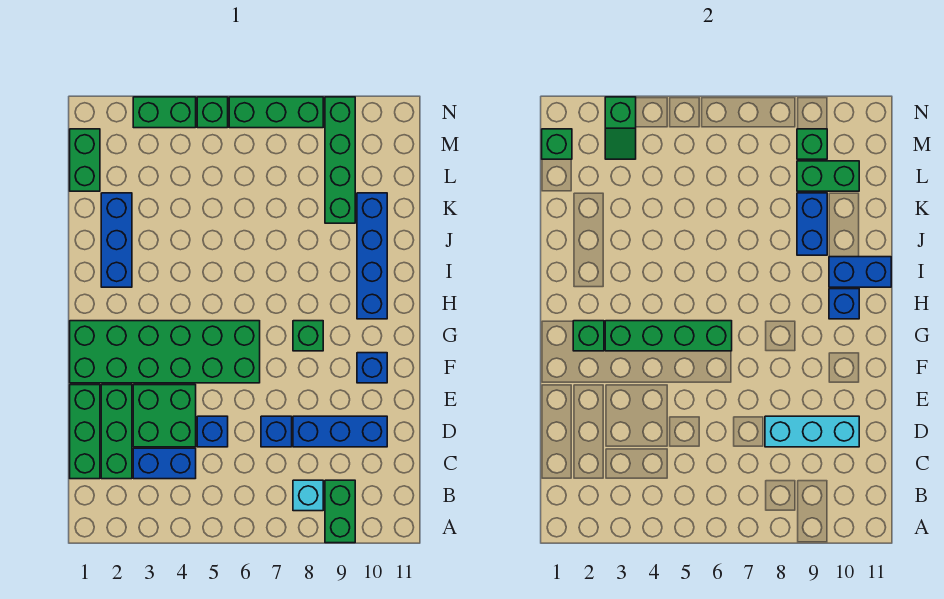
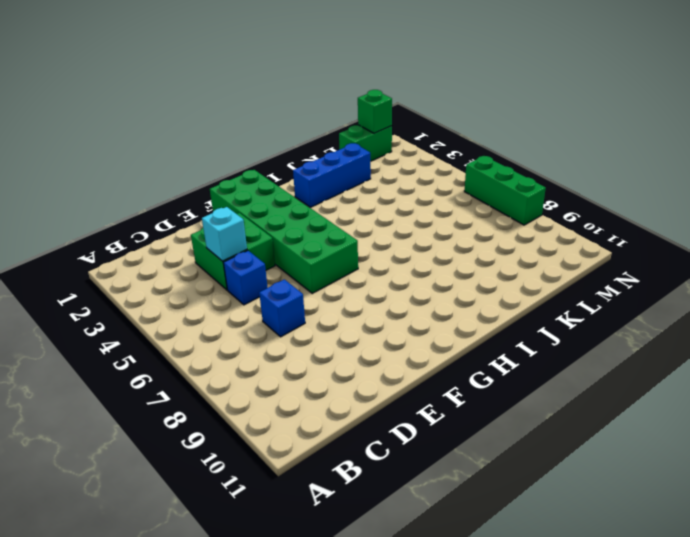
cyan 1x1 brick [202,207,247,261] -> cyan 1x1 brick moved to [293,480,323,511]
none -> green 1x2 brick [325,480,355,543]
none -> green 1x3 brick [70,385,100,479]
none -> green 1x3 brick [101,385,132,479]

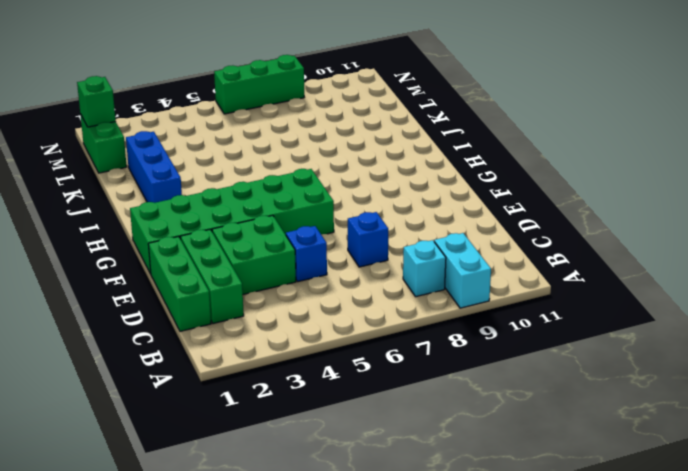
cyan 1x2 brick [434,233,491,308] -> green 1x2 brick [325,480,355,543]
none -> blue 1x2 brick [133,448,196,479]
none -> blue 1x3 brick [293,416,387,447]
none -> blue 1x1 brick [357,353,387,383]

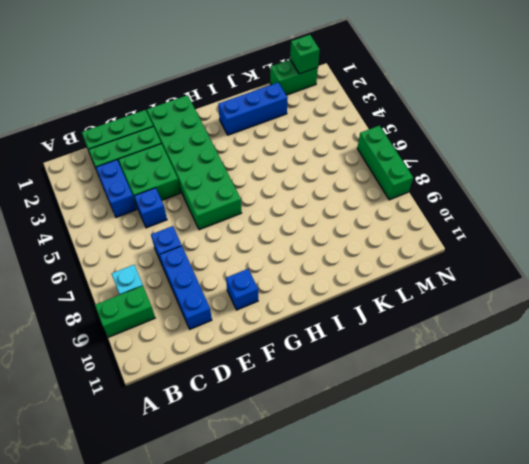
none -> green 1x1 brick [293,321,323,351]
none -> blue 1x4 brick [357,193,387,319]
none -> green 1x4 brick [325,97,355,223]

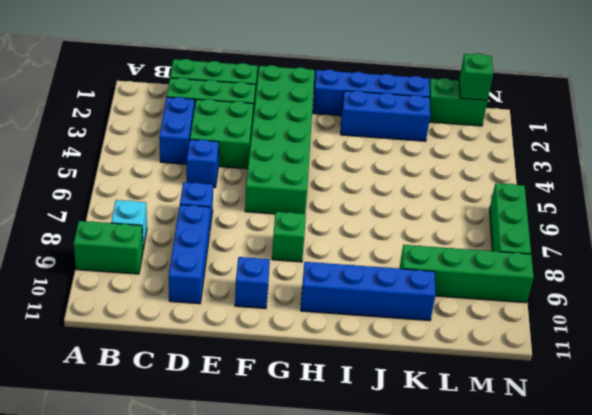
blue 1x4 brick [313,70,430,116] -> none
none -> green 1x2 brick [133,97,196,128]
none -> green 1x1 brick [197,97,228,128]
none -> cyan 1x3 brick [765,416,859,447]

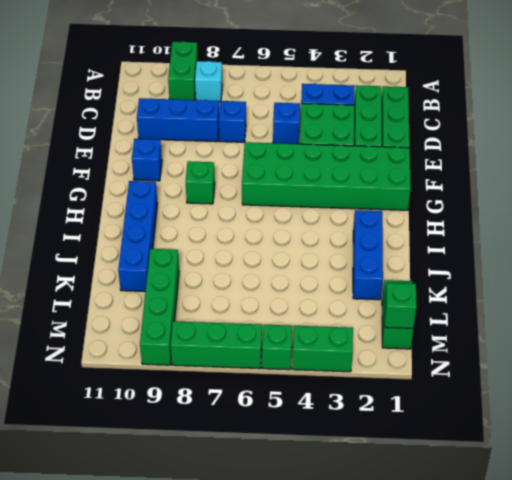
none -> cyan 1x3 brick [765,416,859,447]
none -> green 1x1 brick [573,321,604,351]
none -> green 1x4 brick [605,321,732,351]

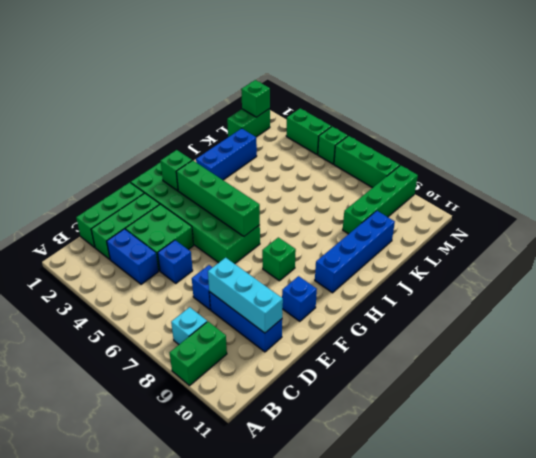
none -> blue 1x1 brick [829,289,859,319]
none -> blue 1x2 brick [829,257,891,287]
none -> blue 1x2 brick [797,193,827,255]

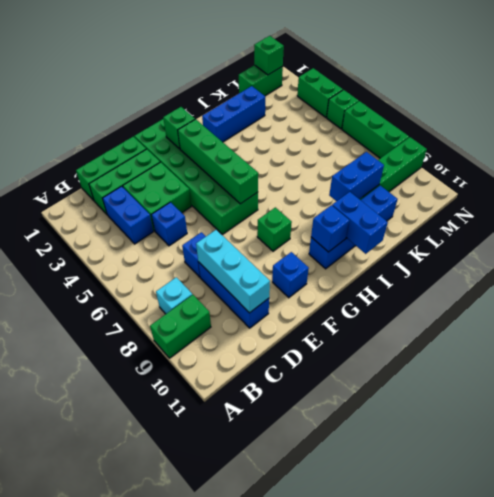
none -> green 1x2 brick [797,161,859,191]
none -> green 1x2 slope [605,97,636,159]
none -> green 1x1 brick [797,129,827,159]

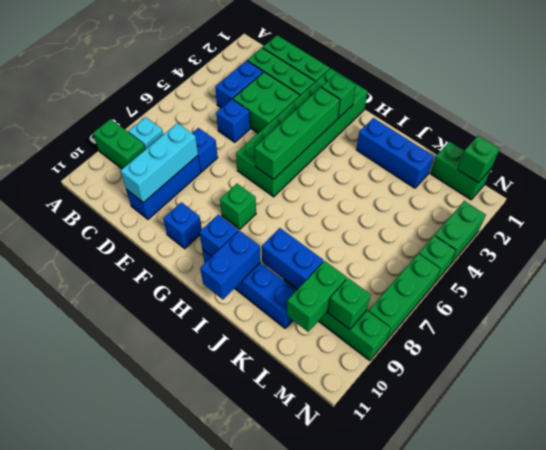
none -> green 1x2 slope [605,97,636,159]

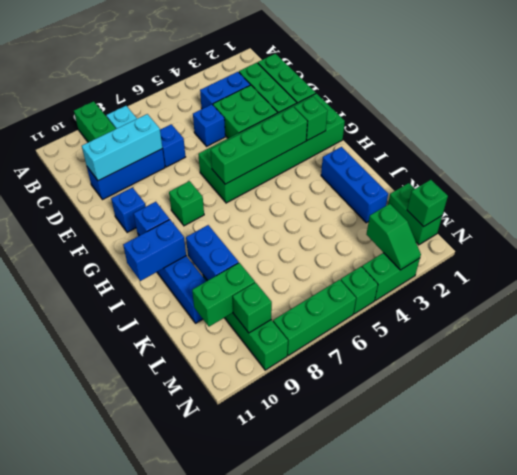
green 1x2 slope [366,204,421,270] -> green 1x2 slope turned to [605,97,636,159]

